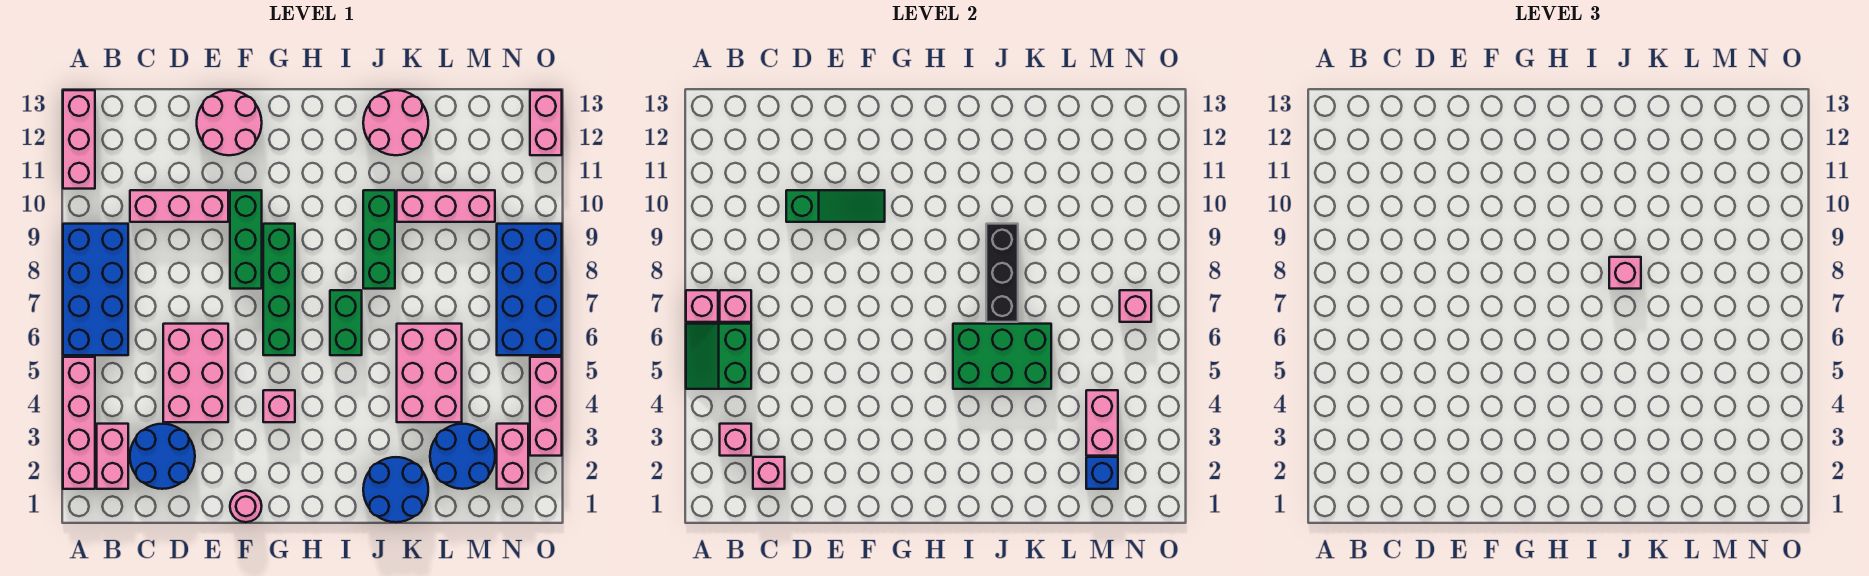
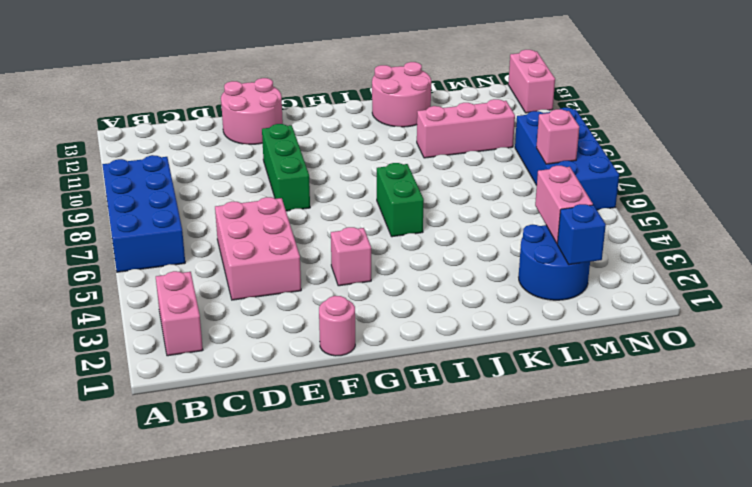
none -> pink 1x4 brick [63,357,95,489]
none -> pink 1x3 brick [63,90,95,189]
none -> blue 2x2 round brick [130,424,195,489]
none -> pink 1x3 brick [130,190,228,222]

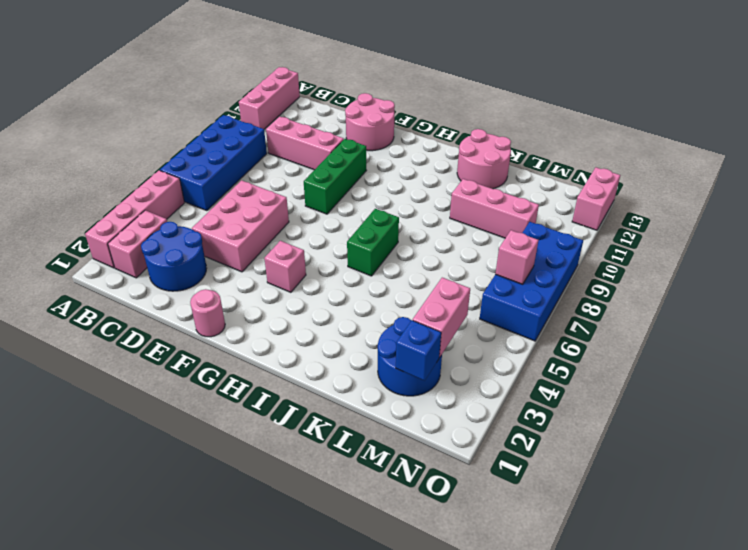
none -> green 1x4 brick [263,224,295,355]
none -> blue 2x2 round brick [363,457,428,522]
none -> green 1x3 brick [363,190,395,289]
none -> pink 2x3 brick [397,324,462,422]

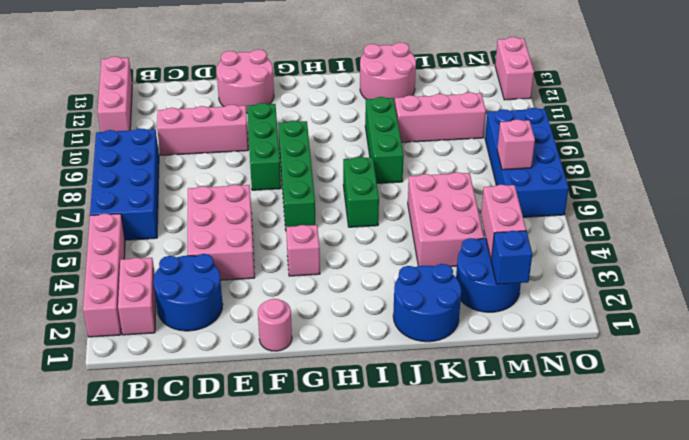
none -> pink 1x2 brick [497,424,528,489]
none -> pink 1x3 brick [530,357,562,456]
none -> green 2x2 slope [686,324,751,389]
none -> pink 1x1 brick [686,290,718,322]

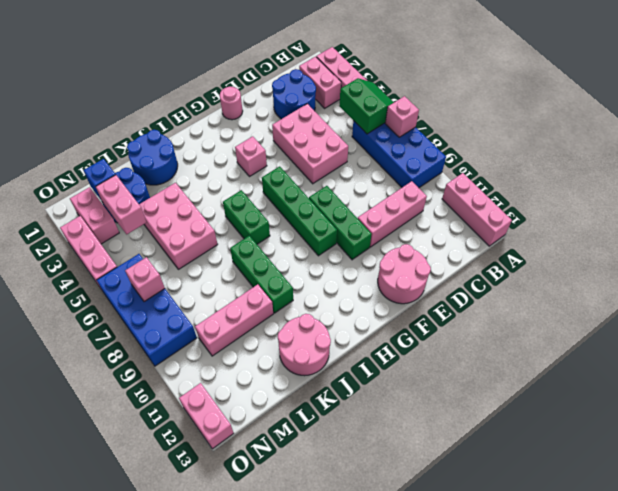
none -> pink 1x1 brick [720,424,751,456]
none -> pink 1x1 brick [720,290,751,322]
none -> pink 1x1 brick [753,457,785,489]
none -> green 1x3 slope [786,190,885,222]

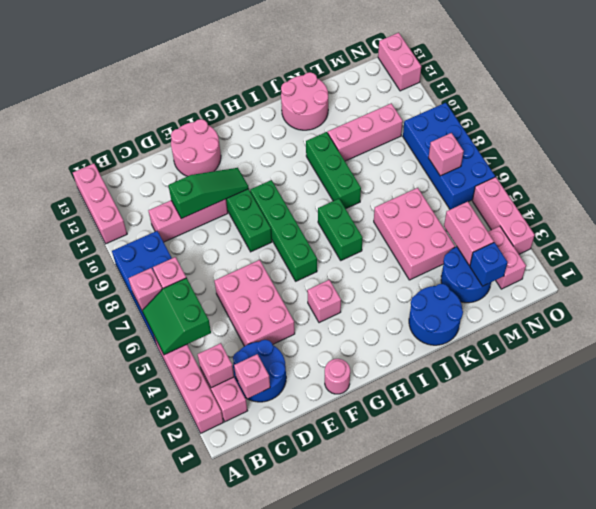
none -> green 2x3 brick [953,324,1051,389]
none -> black 1x3 brick [986,224,1018,322]
none -> pink 1x1 brick [1609,257,1641,289]

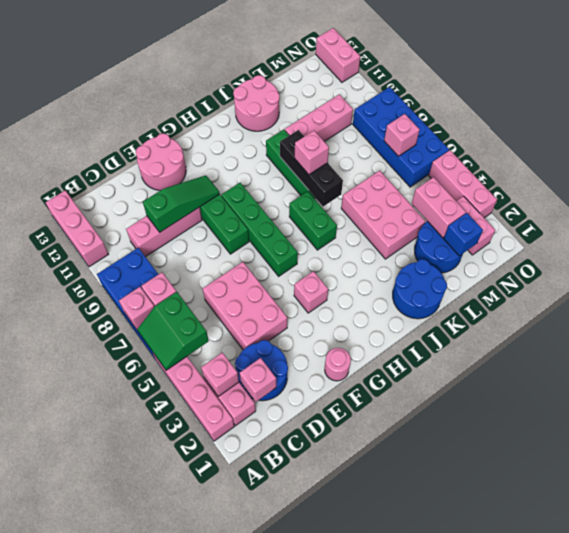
none -> green 2x3 brick [953,324,1051,389]

